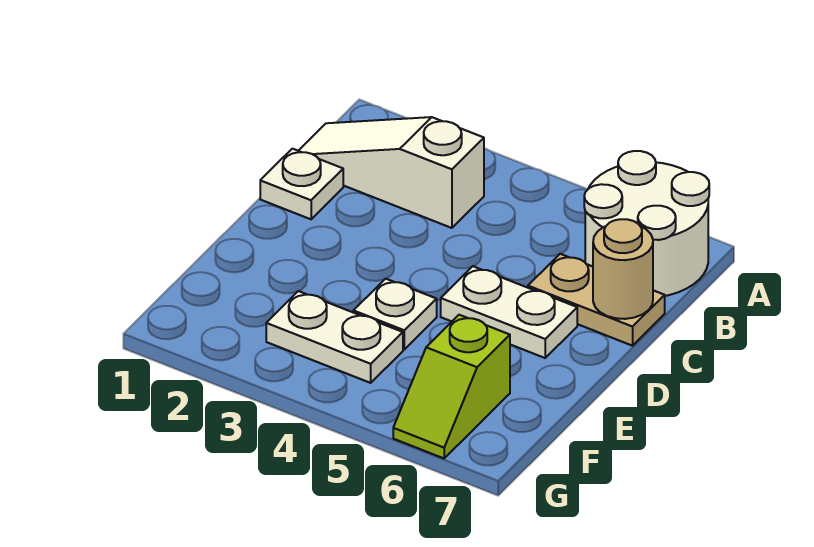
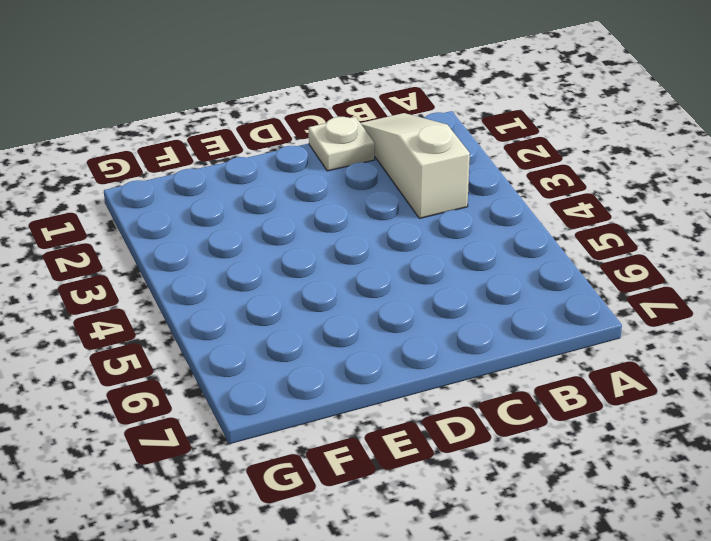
none -> white 2x2 round brick [584,151,709,296]
none -> tan 1x2 plate [528,254,665,346]

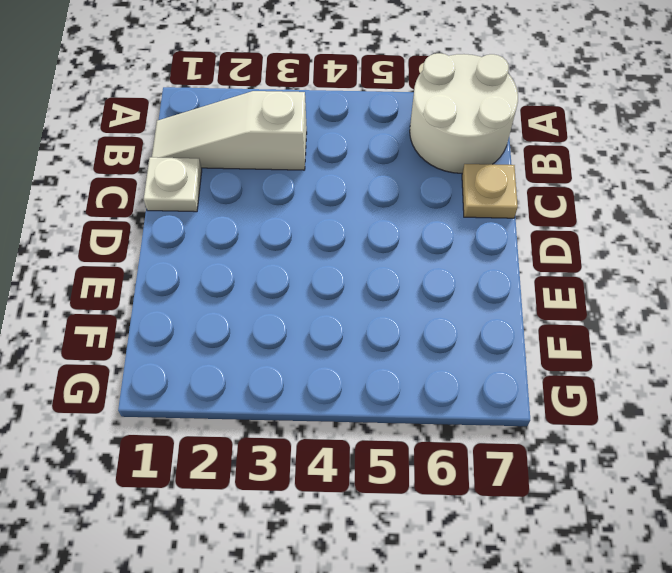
tan 1x1 plate [462,164,518,218] -> tan 1x2 plate [528,254,665,346]
none -> white 1x2 plate [441,266,577,358]
none -> white 1x1 plate [353,279,437,349]

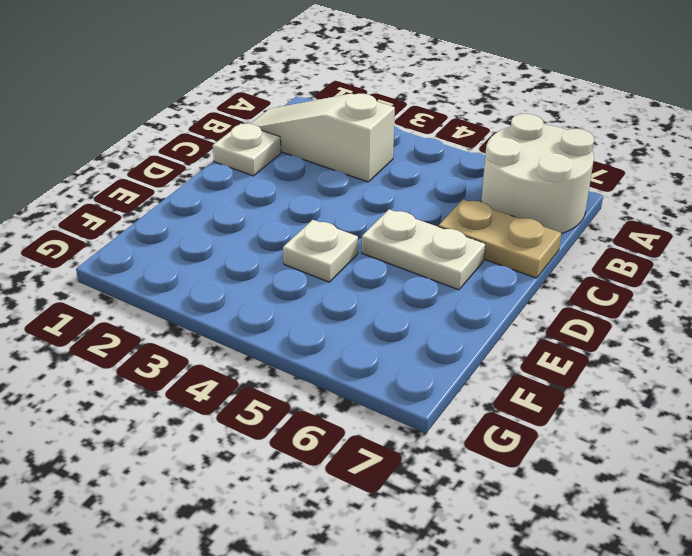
none -> white 1x2 plate [266,291,403,383]
none -> lime 1x2 slope [393,315,510,458]

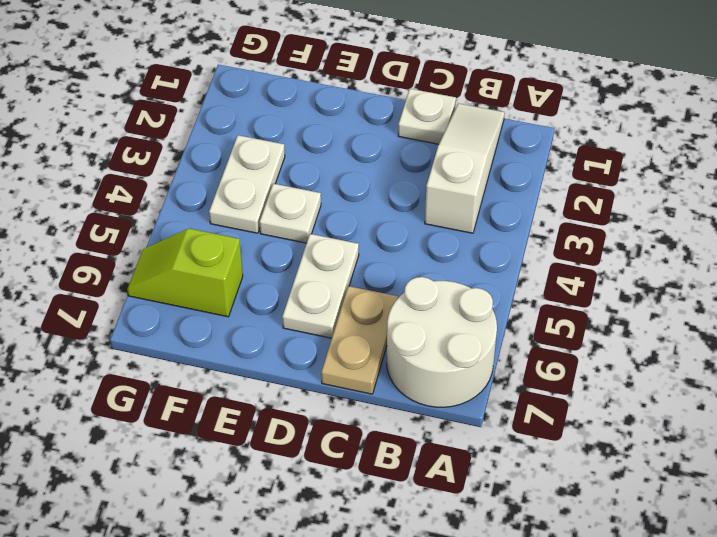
none -> tan 1x1 round brick [593,219,653,319]

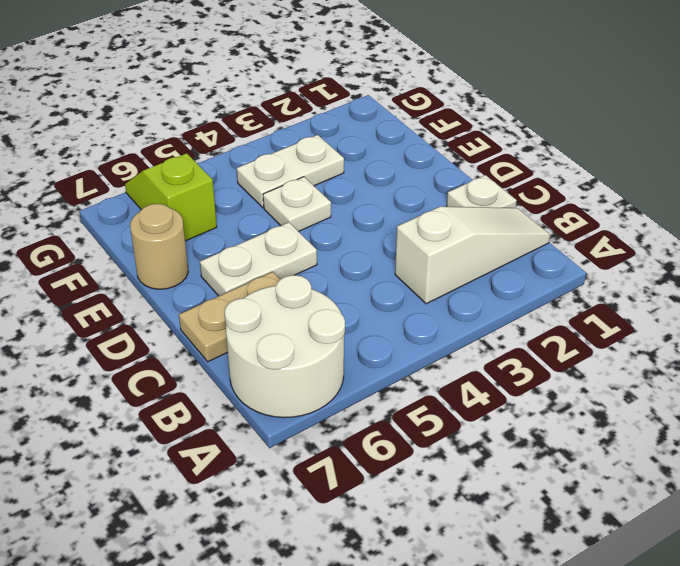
tan 1x1 round brick [130,204,188,289] -> tan 1x1 round brick moved to [593,219,653,319]

